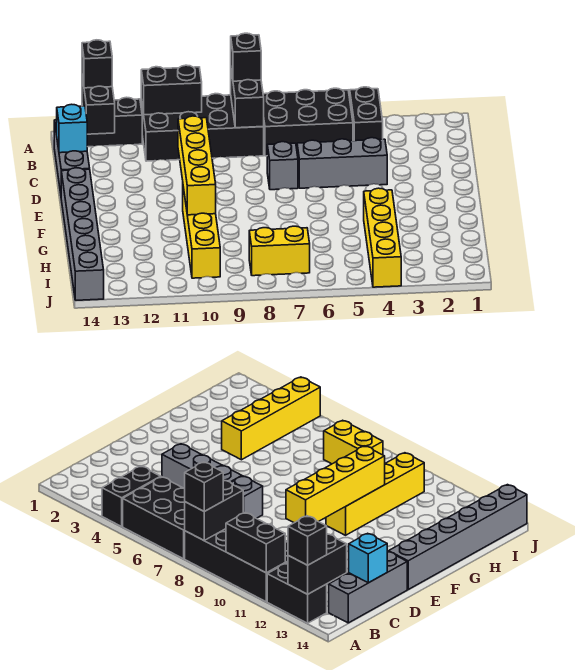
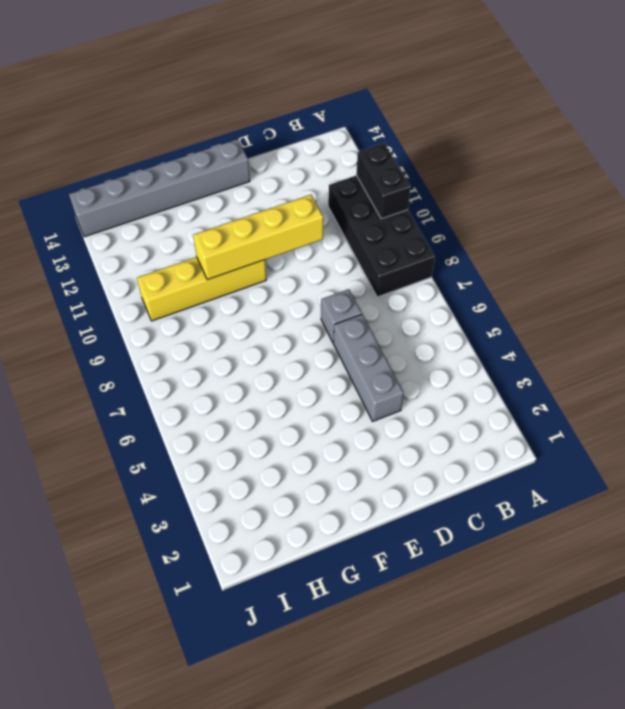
none -> black 1x2 brick [350,87,383,141]
none -> black 2x3 brick [263,88,353,156]
none -> black 1x2 brick [87,97,142,147]

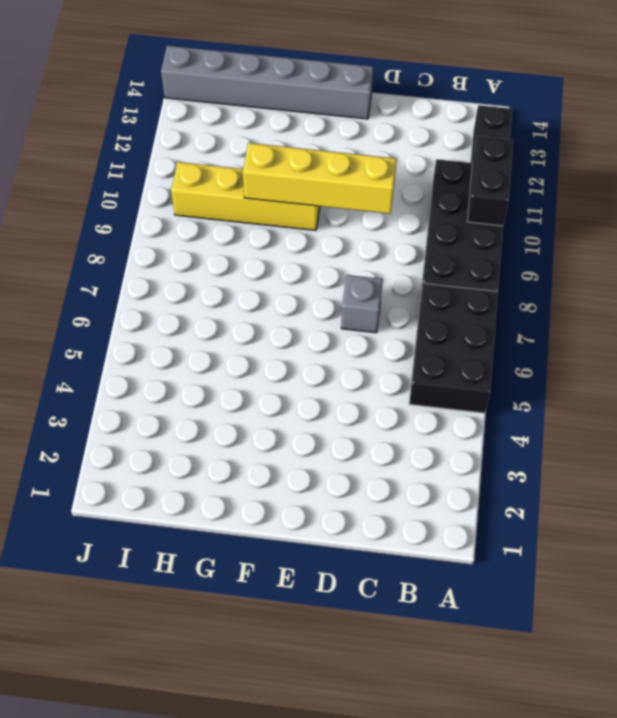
none -> black 1x2 brick [350,87,383,141]
none -> grey 1x3 brick [54,120,90,193]
none -> grey 1x3 brick [297,138,387,188]

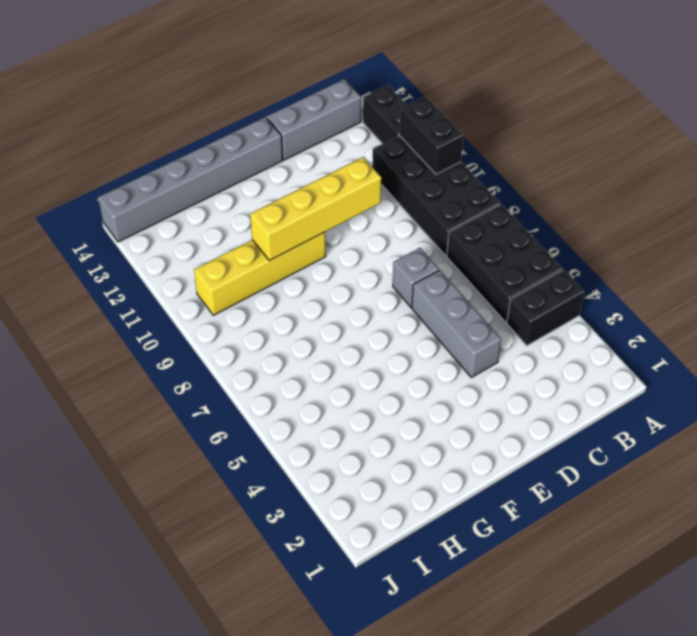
none -> yellow 1x4 brick [364,188,401,287]
none -> yellow 1x2 brick [249,226,310,276]
none -> black 1x2 brick [231,71,264,128]

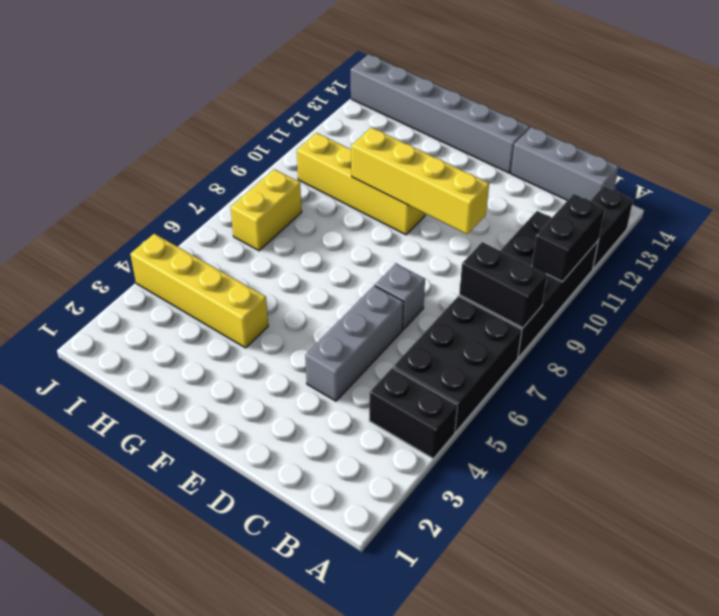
none -> black 1x2 brick [82,77,115,134]
none -> cyan 1x1 brick [57,104,87,153]
none -> black 1x1 brick [231,33,261,81]

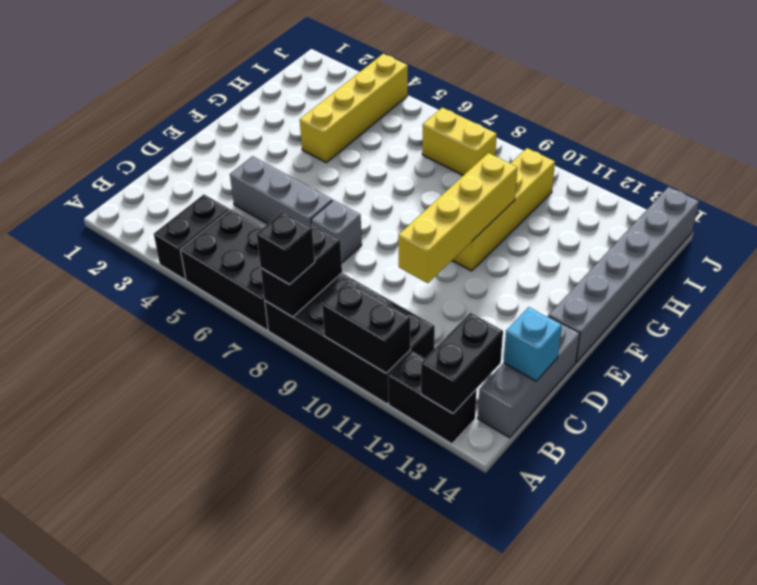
none -> black 1x1 brick [82,40,112,88]

